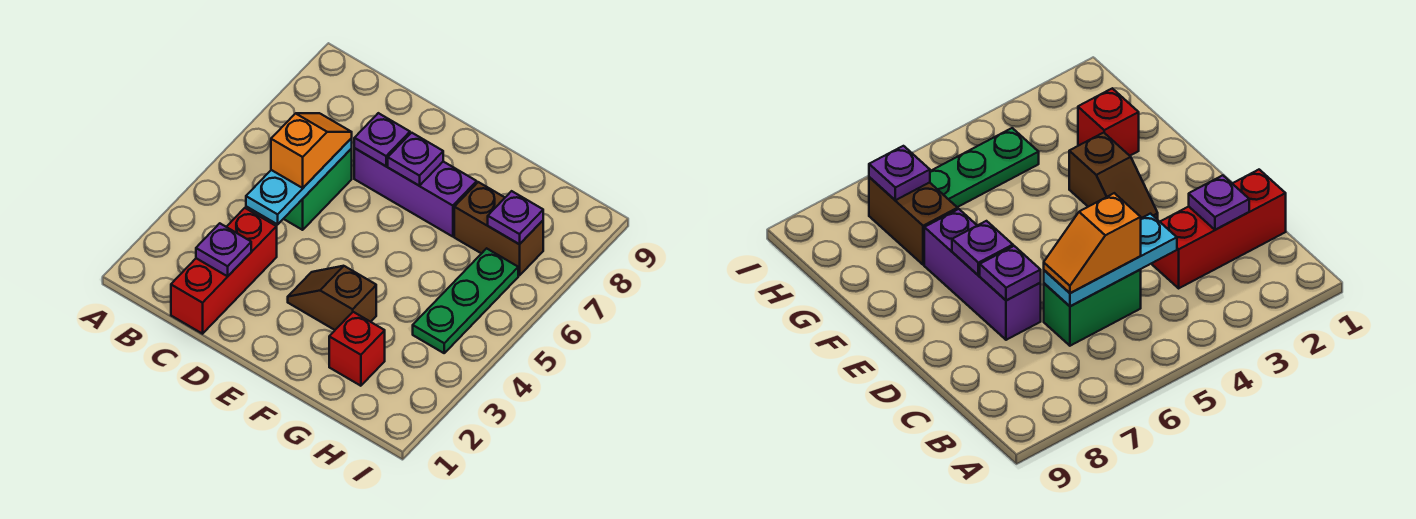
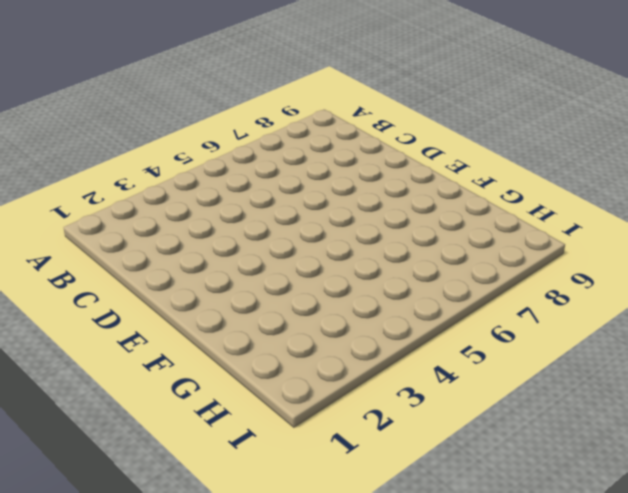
none -> red 1x3 brick [171,208,277,334]
none -> green 1x2 brick [284,149,352,230]
none -> purple 1x3 brick [354,148,477,237]

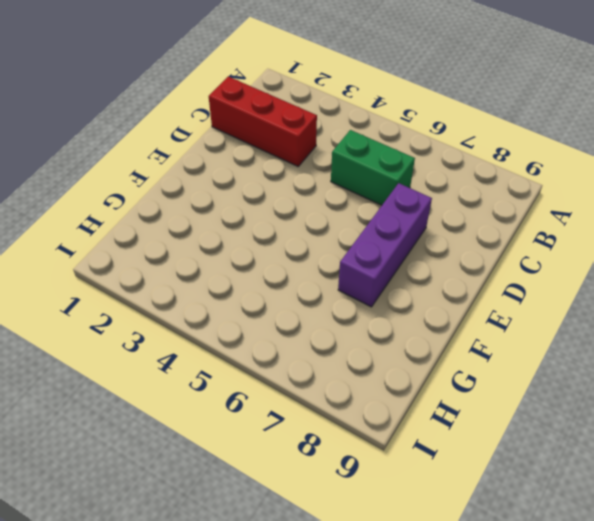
none -> brown 1x2 slope [288,266,376,330]
none -> red 1x1 brick [329,312,385,386]
none -> brown 1x2 brick [454,182,543,276]

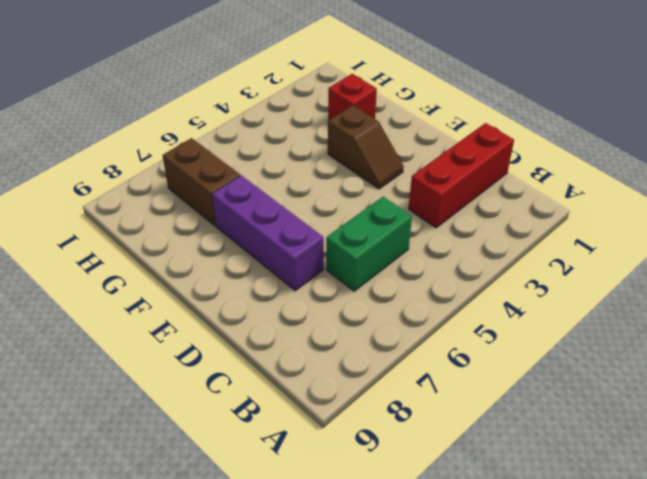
none -> green 1x3 plate [413,248,518,353]
none -> purple 1x1 plate [196,223,251,276]
none -> cyan 1x3 plate [246,138,352,224]

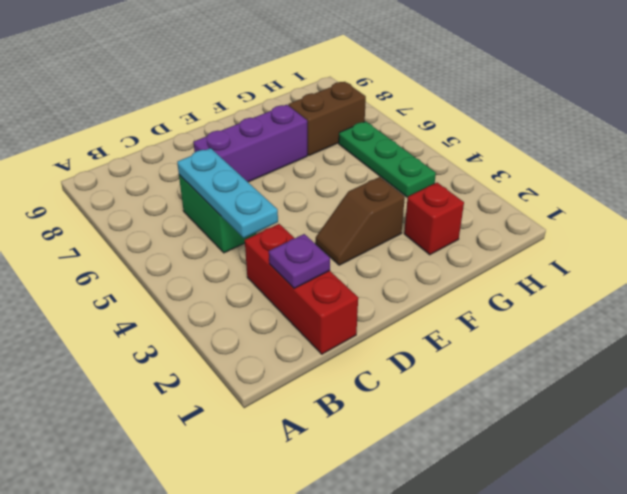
none -> purple 1x1 plate [354,113,410,166]
none -> purple 1x1 plate [388,133,443,186]
none -> purple 1x1 plate [488,191,543,244]

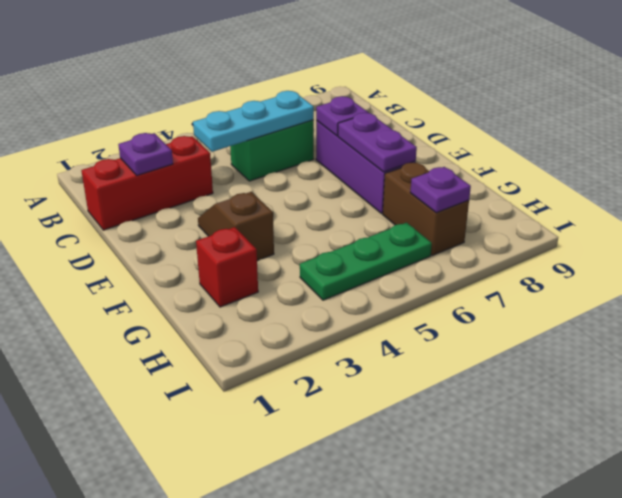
purple 1x2 plate [338,113,417,172] -> purple 1x1 plate [388,133,443,186]
none -> orange 1x2 slope [271,113,352,188]

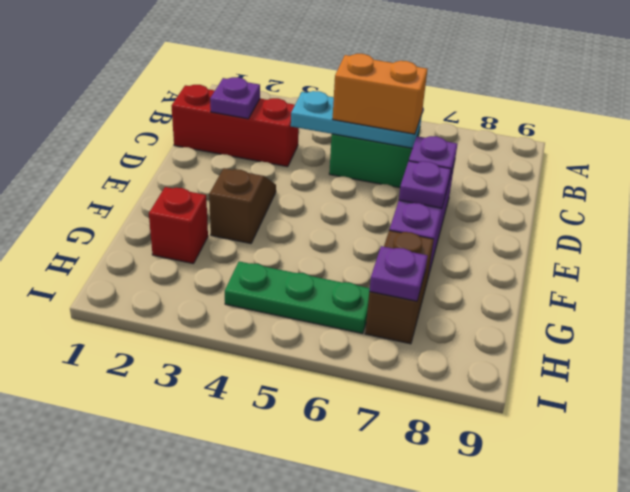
orange 1x2 brick [333,54,427,134] -> orange 1x2 slope [271,113,352,188]

